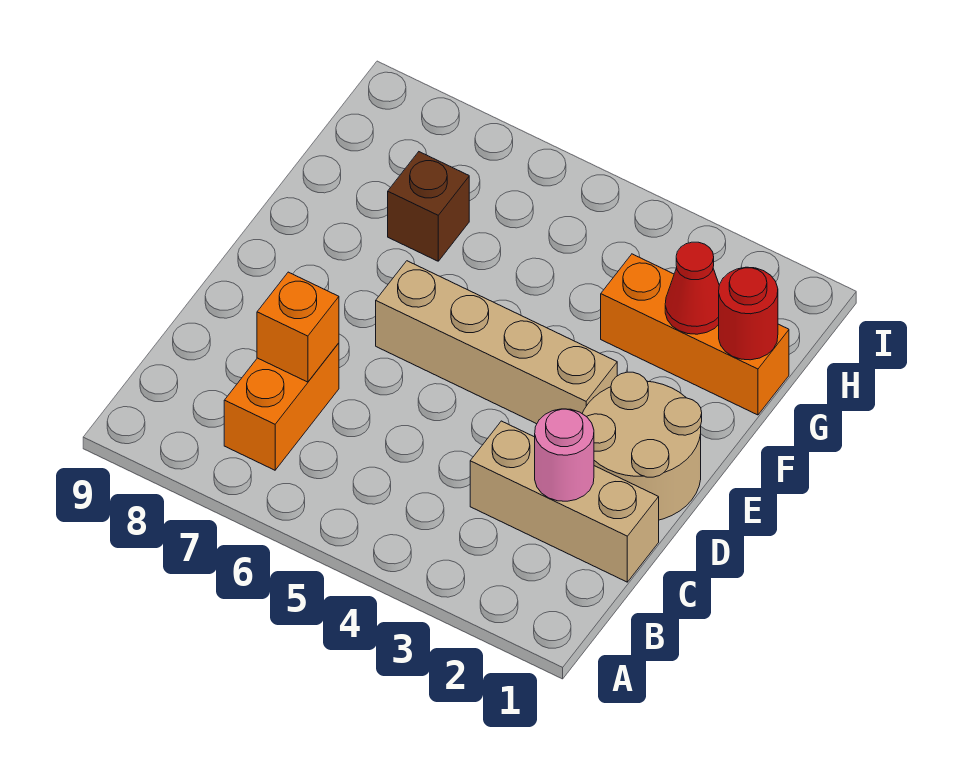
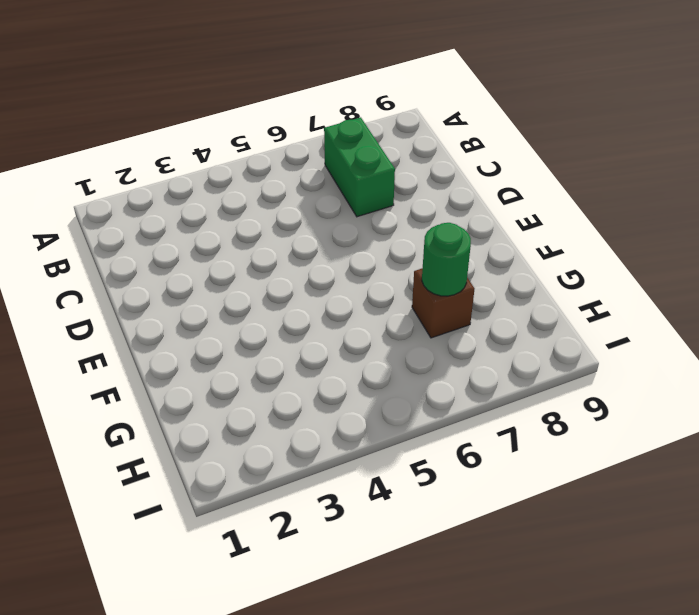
green 1x2 brick [324,117,395,217] -> orange 1x2 brick [224,343,339,470]
green 1x1 round brick [422,223,471,296] -> none
none -> tan 1x3 brick [470,421,659,582]
none -> tan 2x2 round brick [582,372,702,520]

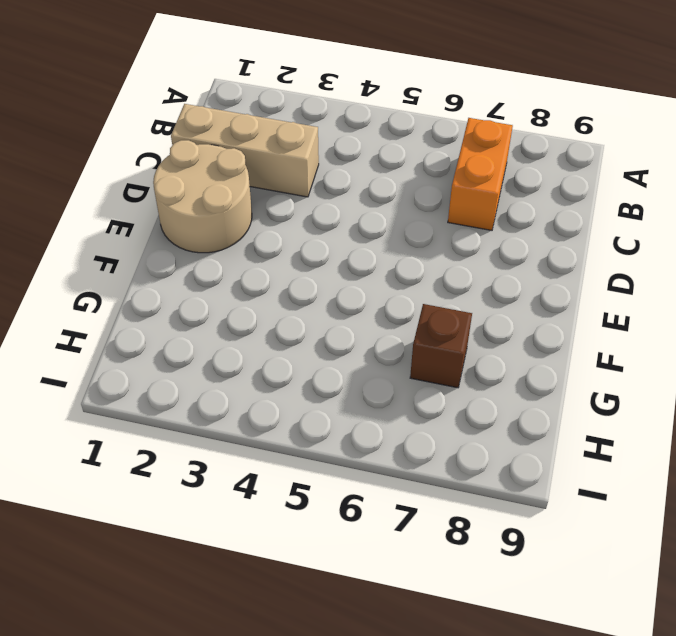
none -> tan 1x4 brick [376,261,617,424]
none -> orange 1x3 brick [601,254,789,415]

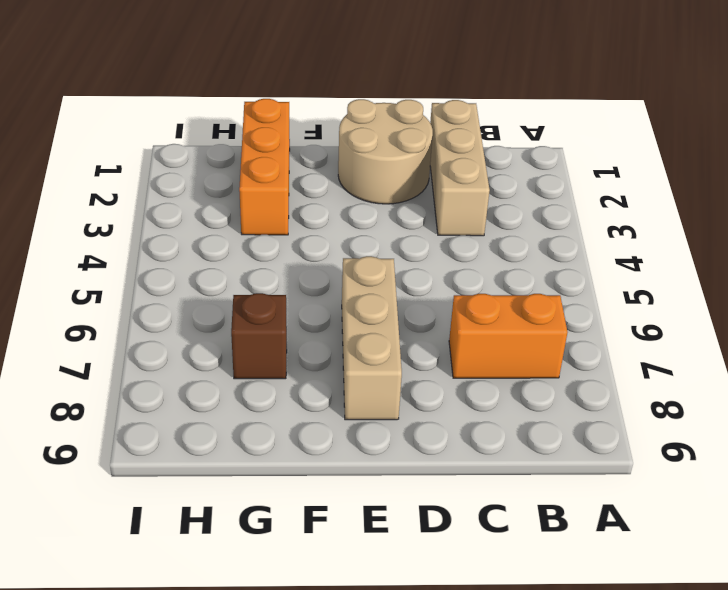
tan 1x3 brick [342,256,402,420] -> tan 1x4 brick [376,261,617,424]
none -> pink 1x1 round brick [535,409,594,501]
none -> orange 1x1 brick [257,272,339,382]

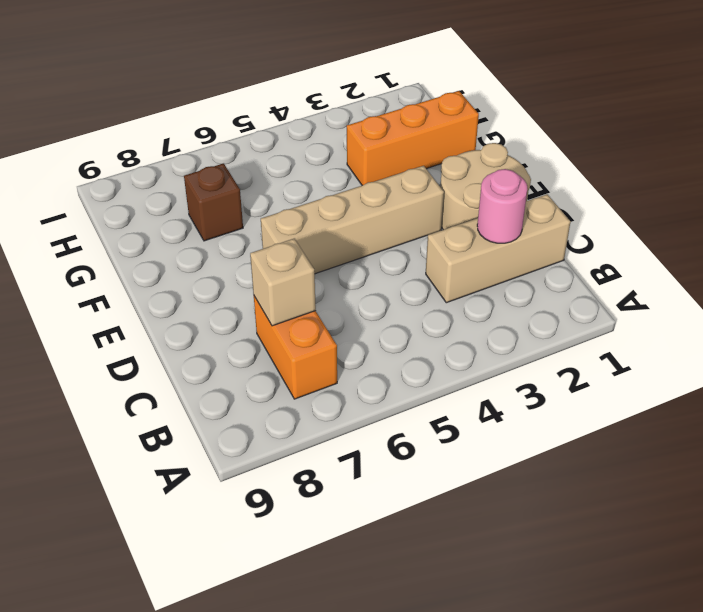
tan 1x1 brick [250,239,316,326] -> orange 1x1 brick [257,272,339,382]
none -> red 1x1 round brick [719,267,778,360]
none -> red 1x1 cone [665,242,719,334]

